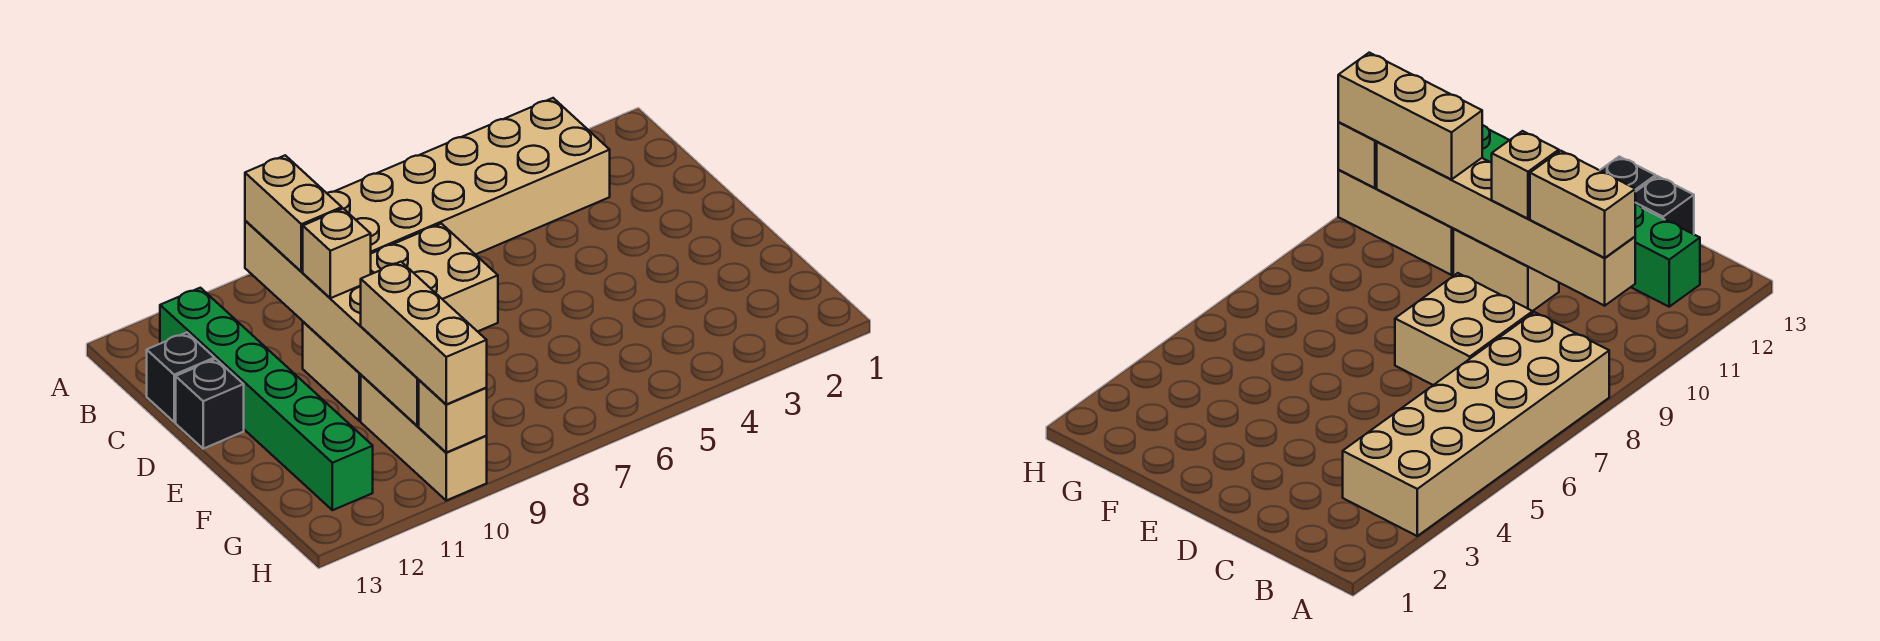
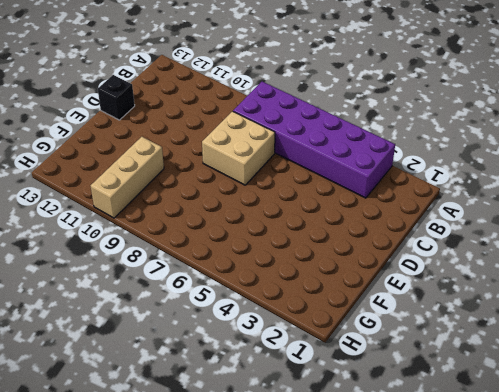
purple 2x6 brick [233,82,395,198] -> tan 2x6 brick [327,98,610,255]
none -> green 1x6 brick [160,288,373,510]
none -> black 1x1 brick [147,332,215,422]
none -> tan 1x2 brick [303,322,361,421]

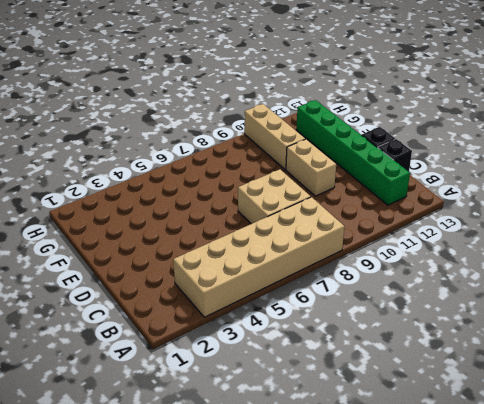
none -> tan 1x6 brick [245,221,419,426]
none -> tan 1x1 brick [419,380,487,452]
none -> tan 1x2 brick [245,155,342,272]

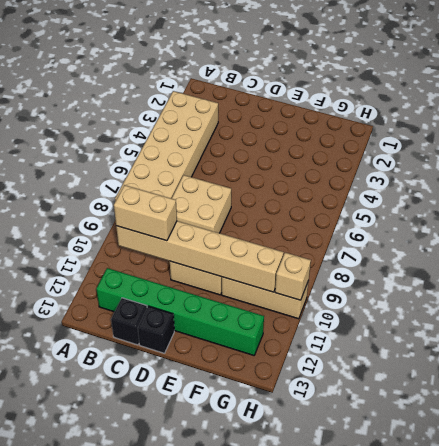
none -> tan 1x1 brick [303,209,371,298]
none -> tan 1x3 brick [361,262,487,404]

